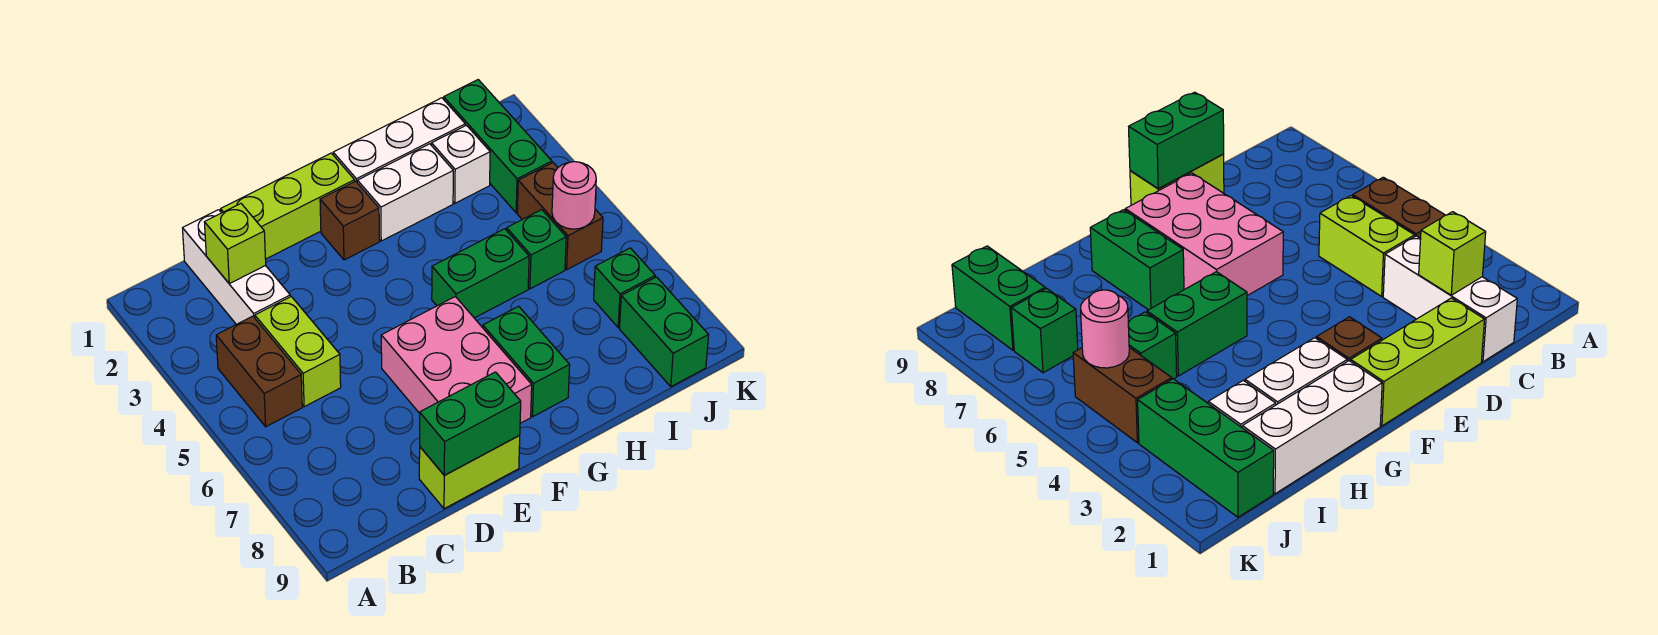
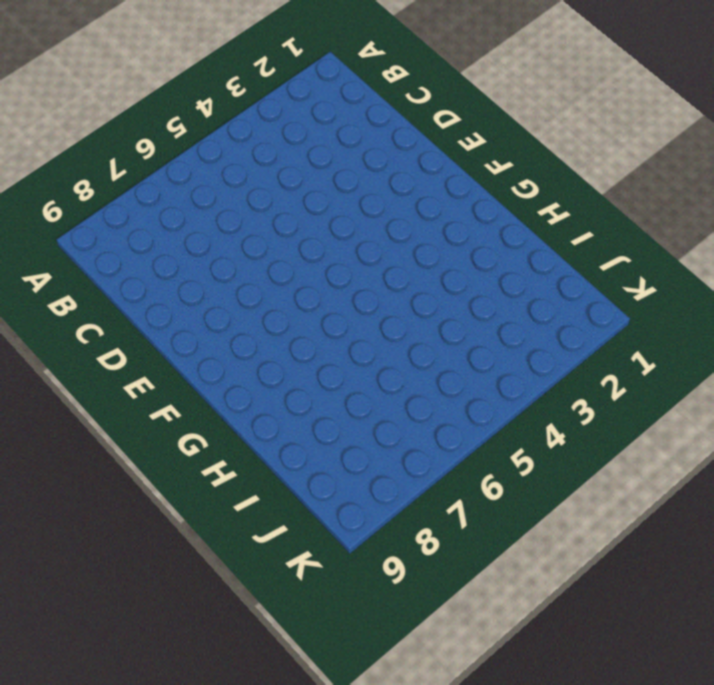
none -> brown 1x2 brick [216,316,302,427]
none -> white 1x3 brick [183,210,290,324]
none -> lime 1x2 brick [255,297,341,407]

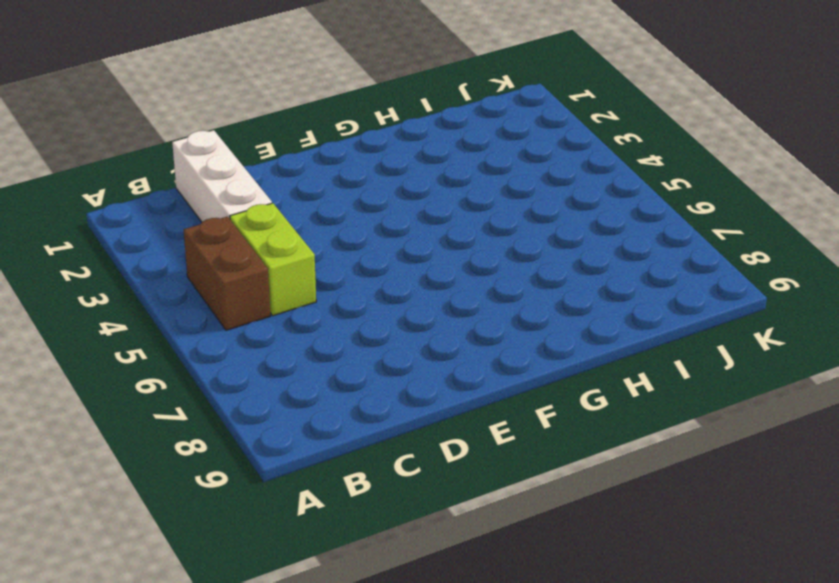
none -> lime 1x3 brick [221,153,355,259]
none -> lime 1x2 brick [419,436,520,509]
none -> pink 2x3 brick [381,297,532,423]

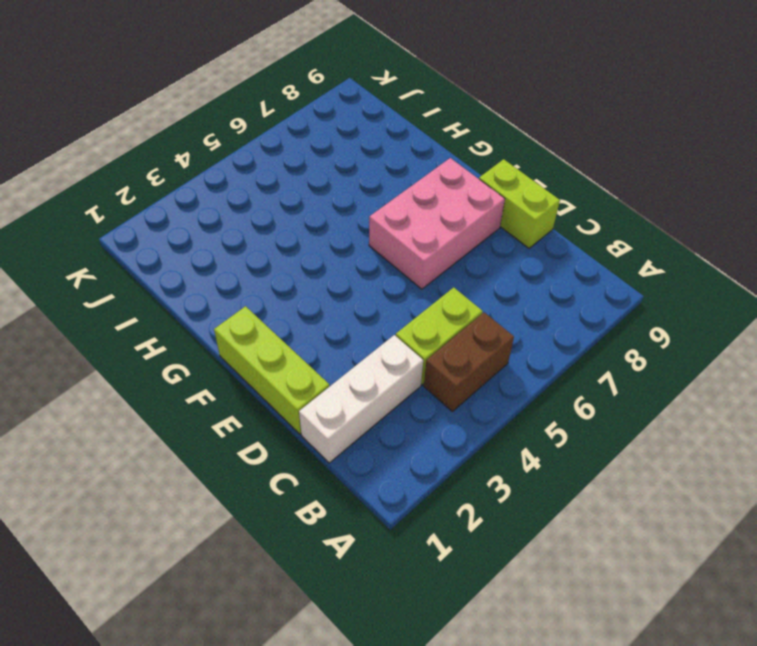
none -> brown 1x1 brick [320,181,379,260]
none -> white 1x3 brick [333,98,465,183]
none -> white 1x2 brick [358,144,453,241]

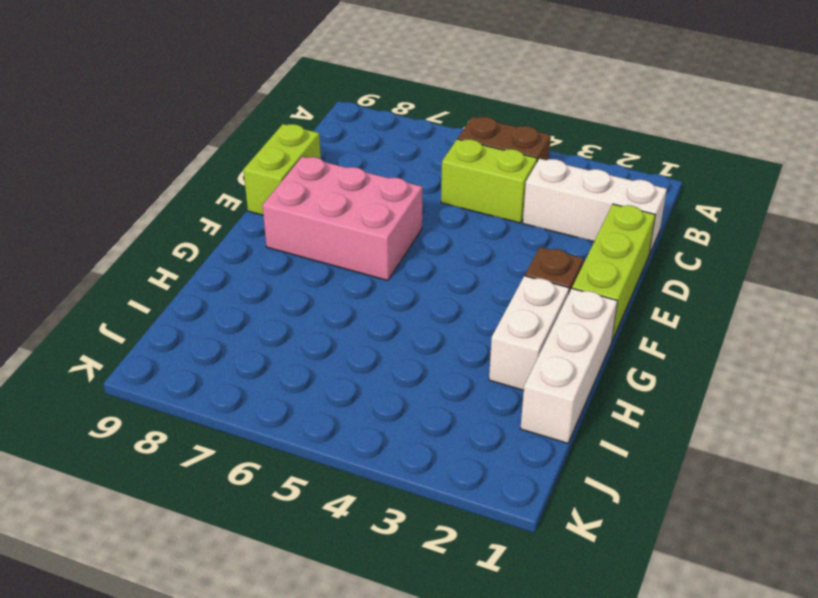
none -> green 1x2 brick [432,229,529,318]
none -> green 1x2 brick [483,306,570,417]
none -> white 1x1 brick [432,125,490,203]

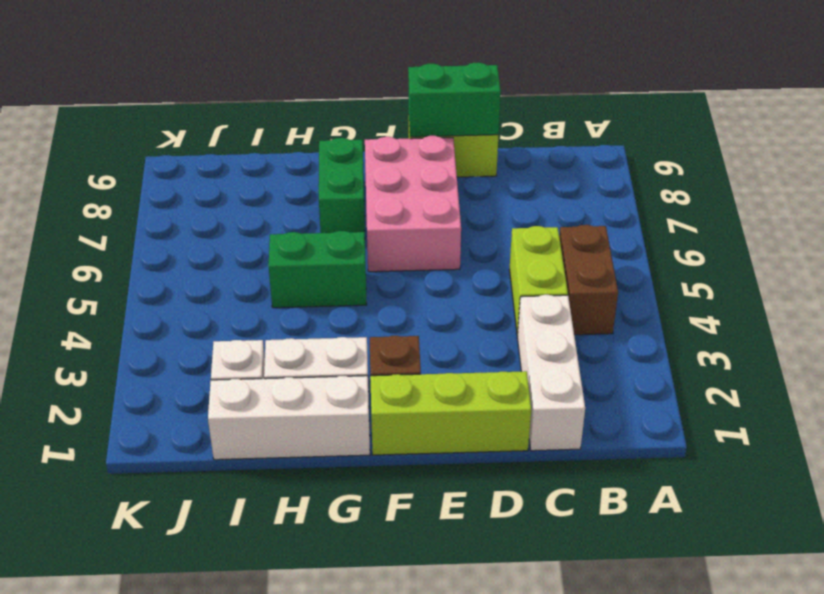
none -> green 1x1 brick [507,210,566,289]
none -> green 1x3 brick [444,80,552,213]
none -> brown 1x2 brick [517,163,603,269]

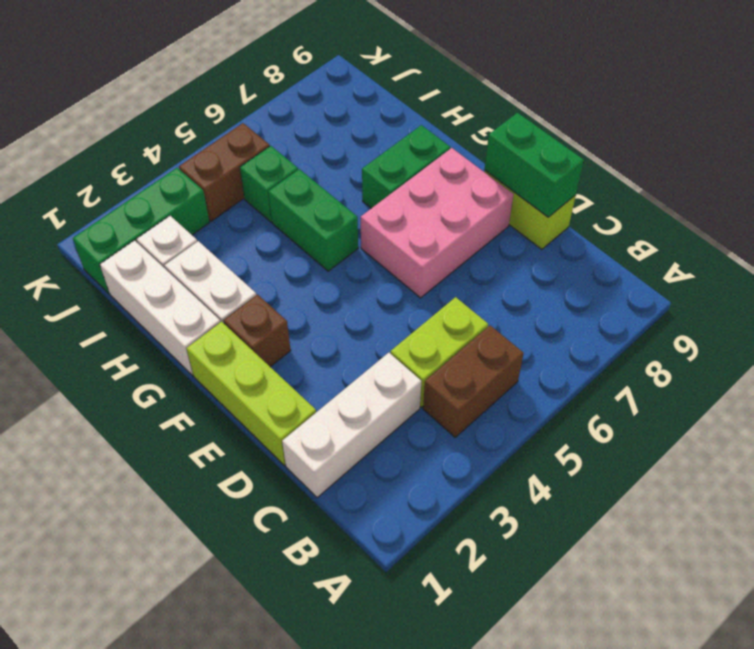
none -> green 1x1 brick [594,248,655,327]
none -> green 1x2 brick [619,277,708,387]
none -> lime 1x1 brick [204,204,266,284]

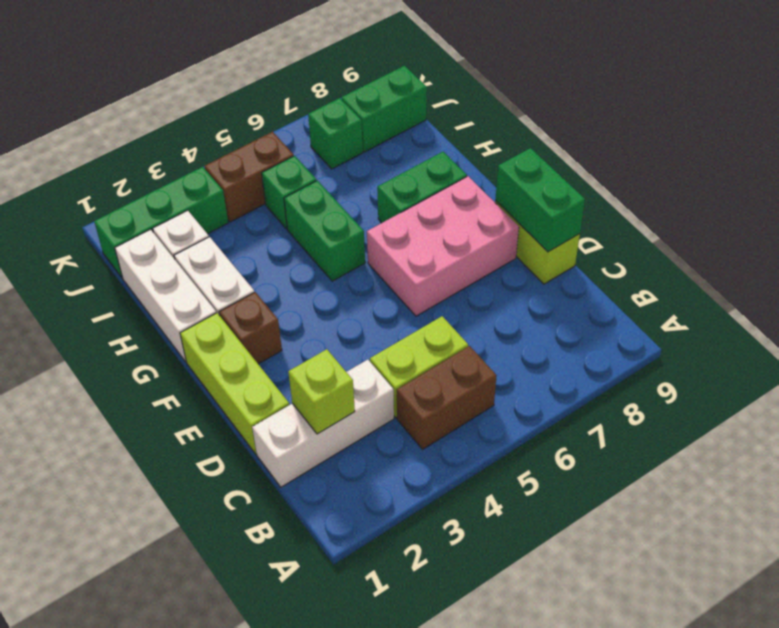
none -> pink 1x1 round brick [552,162,596,229]

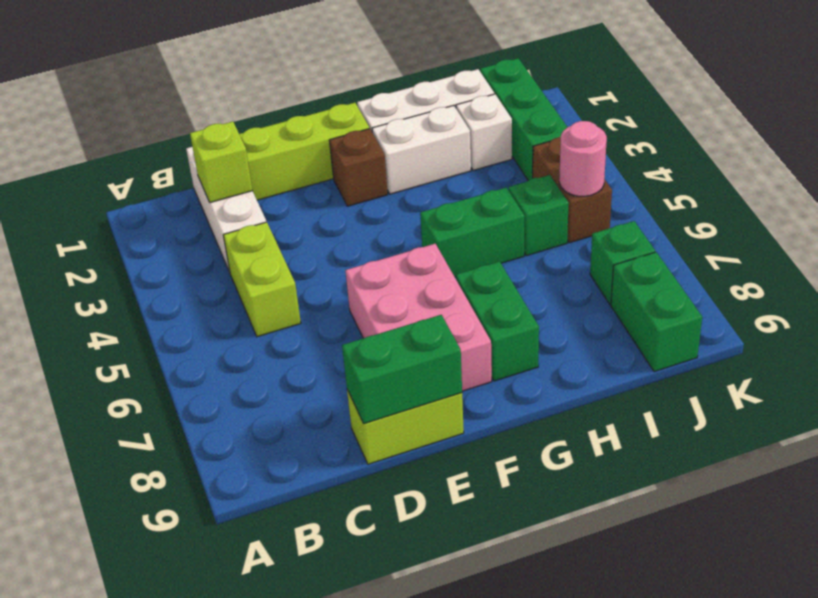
none -> brown 1x2 brick [216,316,302,427]

